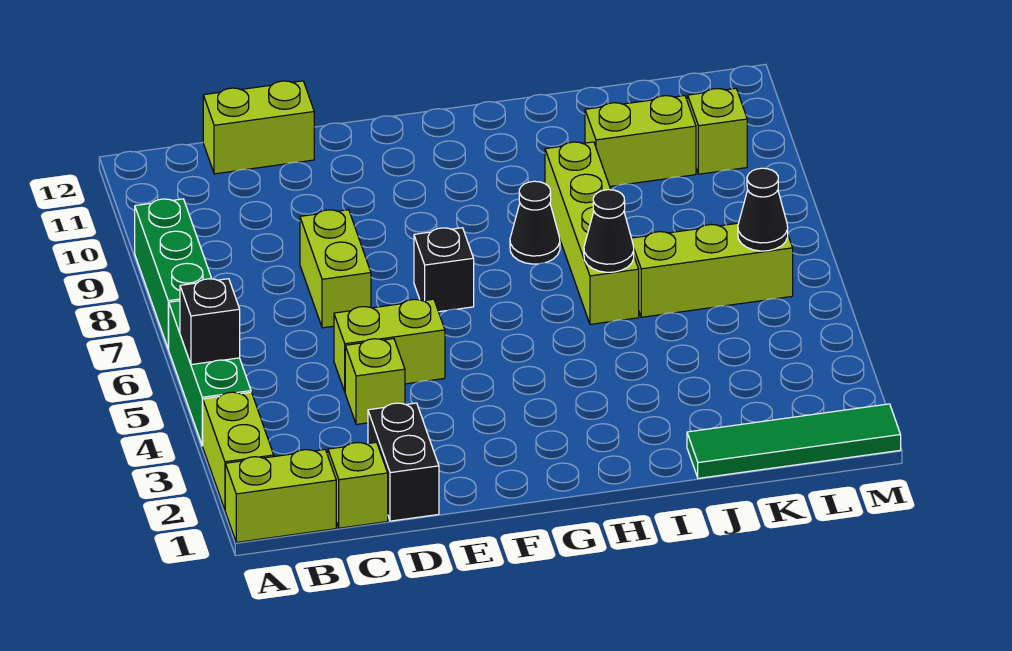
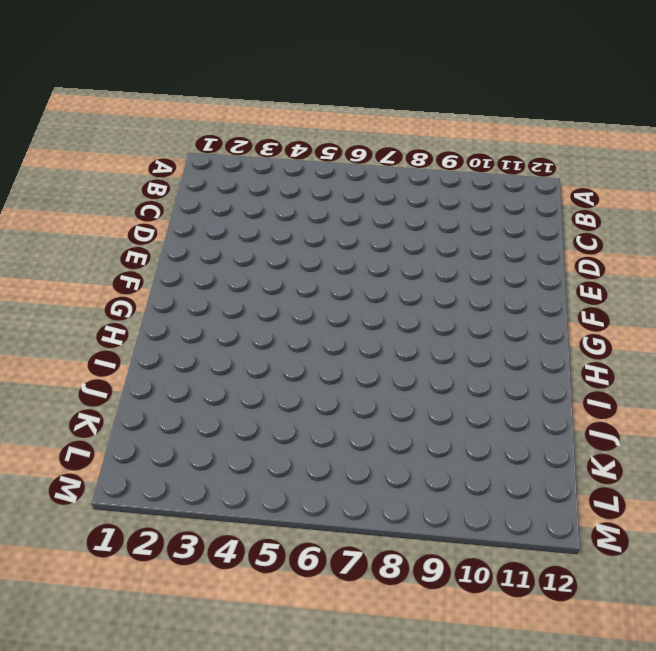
none -> lime 1x2 brick [225,450,336,542]
none -> lime 1x2 brick [203,392,274,509]
none -> green 1x3 brick [169,301,251,446]

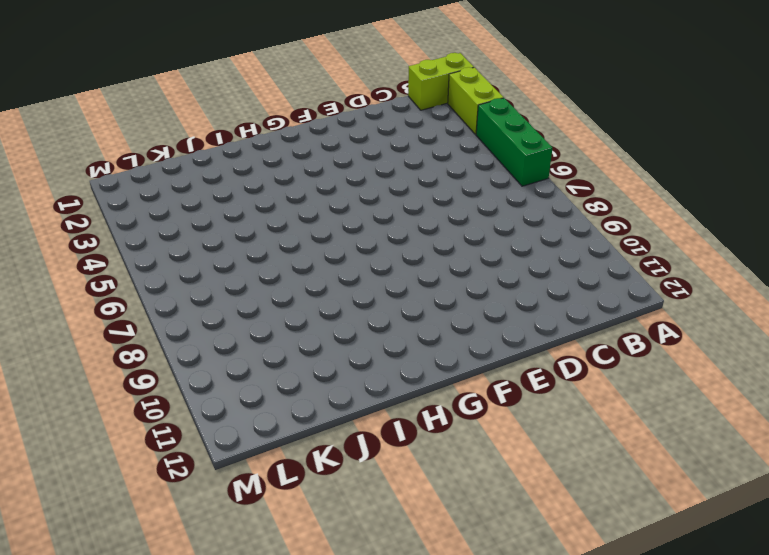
none -> green 1x3 brick [135,199,212,349]
none -> lime 1x1 brick [328,442,388,528]
none -> lime 1x2 brick [203,81,314,174]

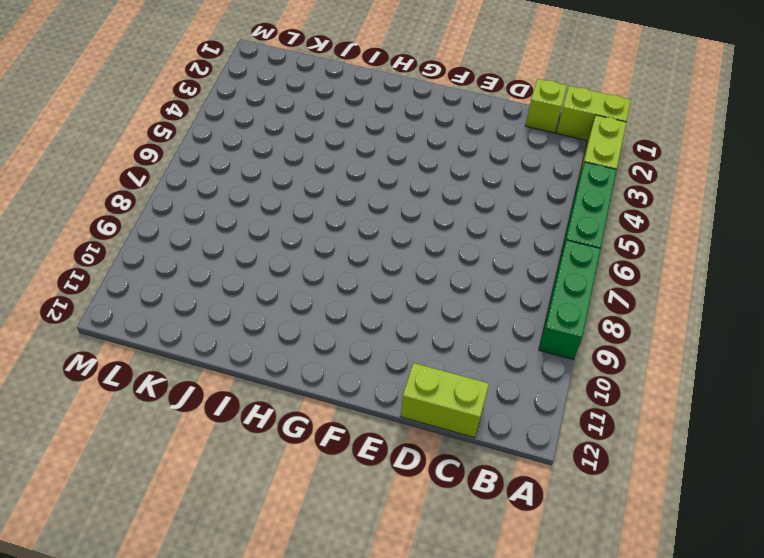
none -> black 1x2 brick [368,403,439,521]
none -> lime 1x1 brick [345,339,405,424]
none -> lime 1x2 brick [334,299,445,391]

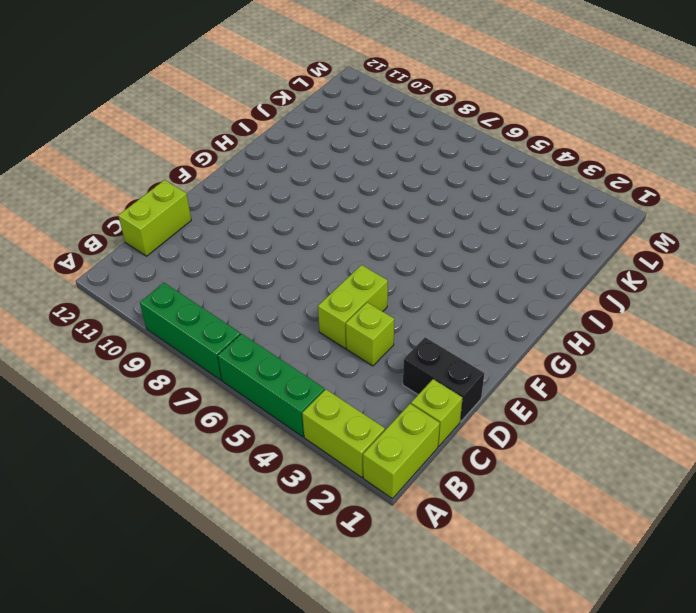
none -> lime 1x2 brick [300,210,371,328]
none -> black 1x1 brick [414,228,474,312]
none -> black 1x1 cone [510,181,560,264]

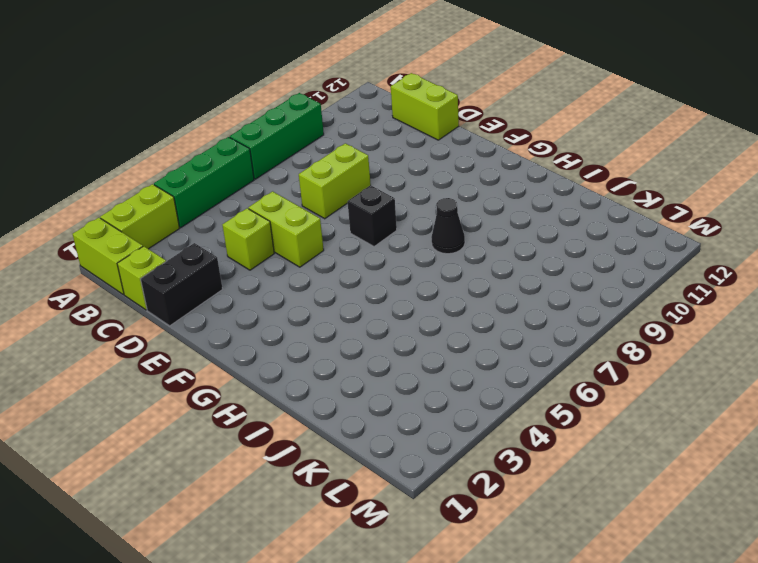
none -> lime 1x4 brick [545,142,639,324]
none -> green 1x4 tile [687,404,901,478]
none -> lime 1x3 brick [632,223,793,317]

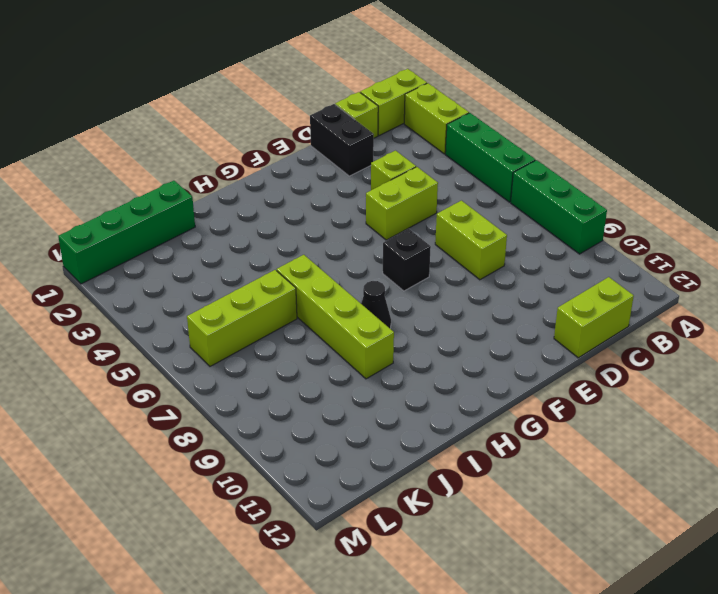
green 1x4 brick [58,181,195,284] -> green 1x4 tile [687,404,901,478]
none -> lime 1x2 brick [585,96,696,187]
none -> lime 1x1 brick [688,88,747,174]
none -> black 1x1 brick [180,279,240,365]

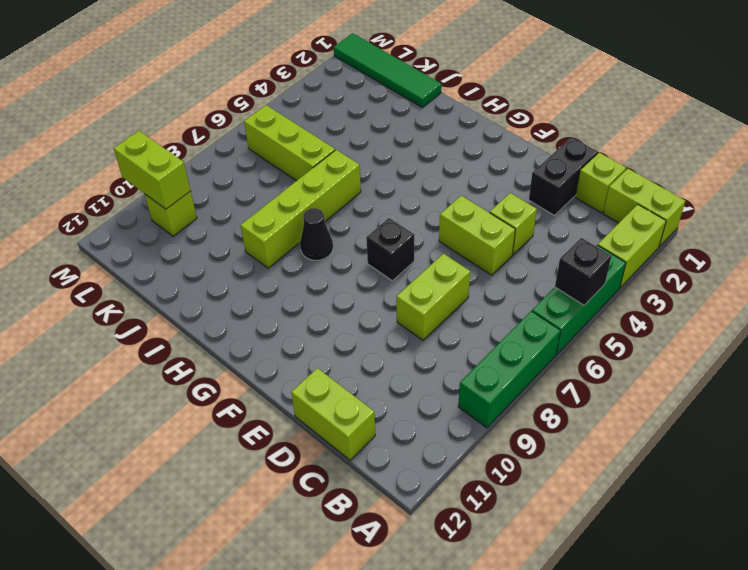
lime 1x2 brick [114,131,191,209] -> lime 1x2 brick moved to [585,96,696,187]
none -> black 1x1 cone [584,190,634,272]
none -> black 1x1 cone [738,168,788,251]

